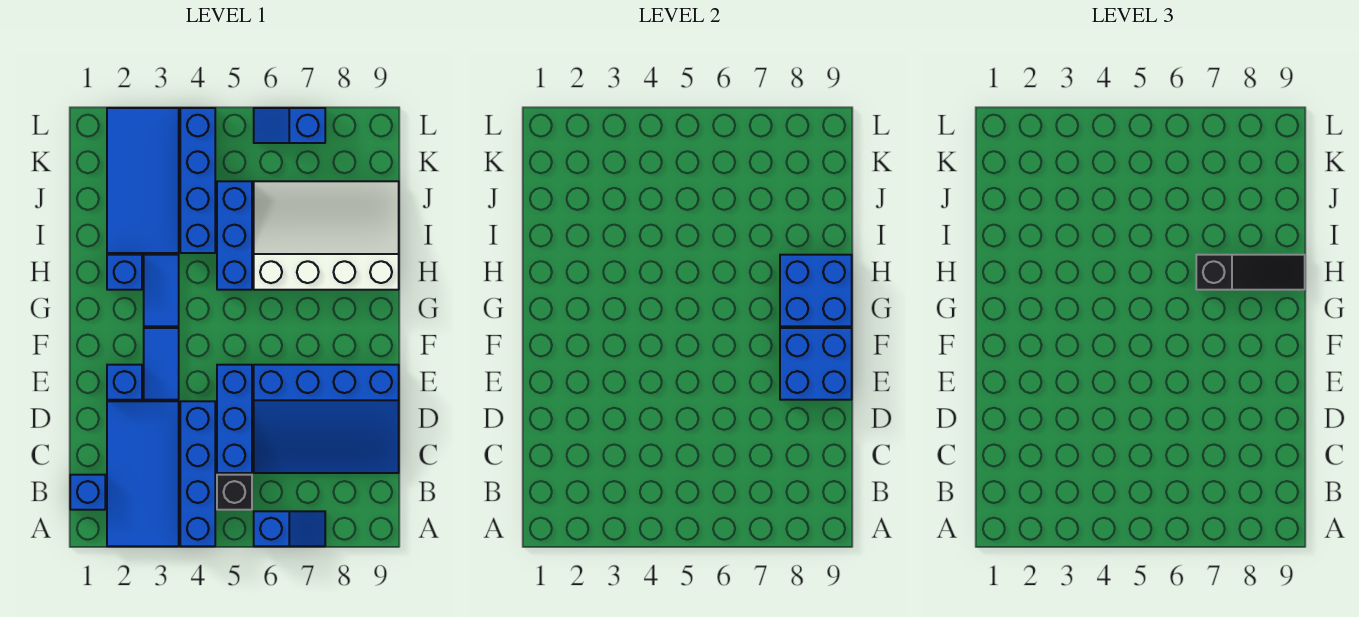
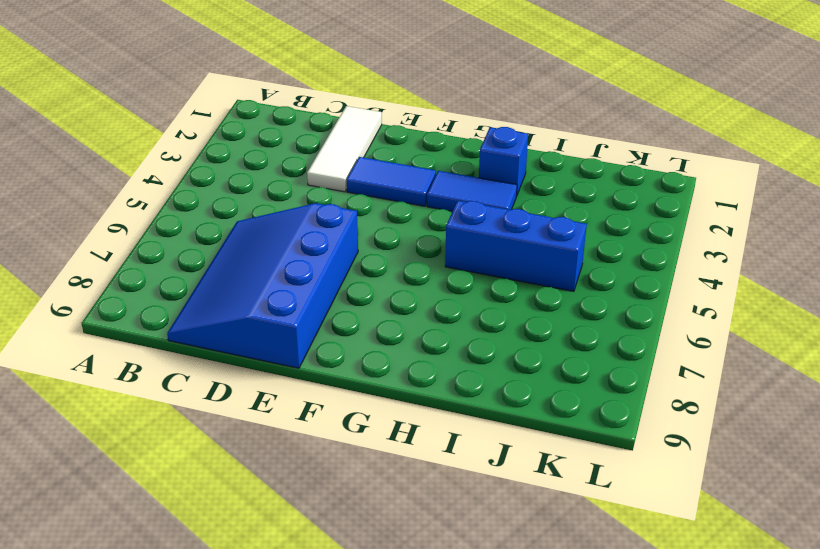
white 1x3 tile [307,106,382,192] -> blue 2x4 tile [107,401,179,546]
none -> blue 1x4 brick [180,401,215,546]
none -> blue 1x2 slope [254,511,325,546]
none -> blue 1x1 brick [70,475,105,510]

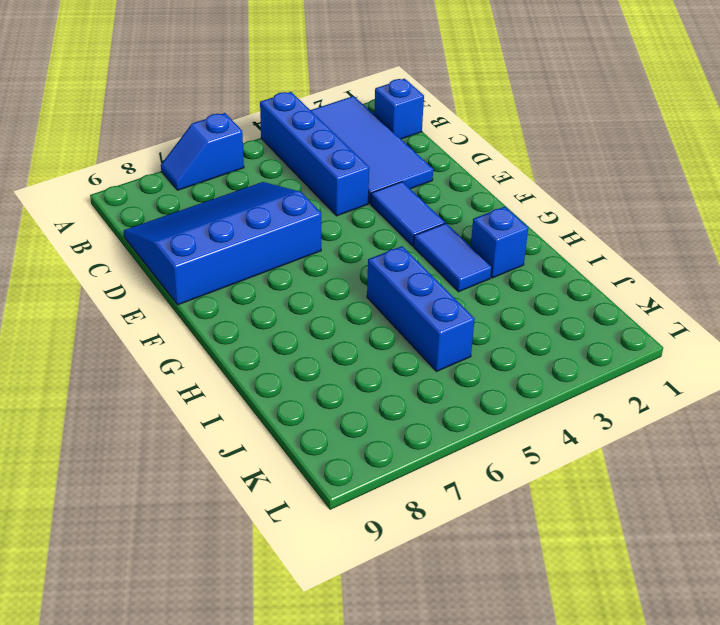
none -> black 1x1 brick [217,475,252,510]
none -> blue 1x3 brick [217,365,252,473]
none -> blue 1x1 brick [107,365,142,400]

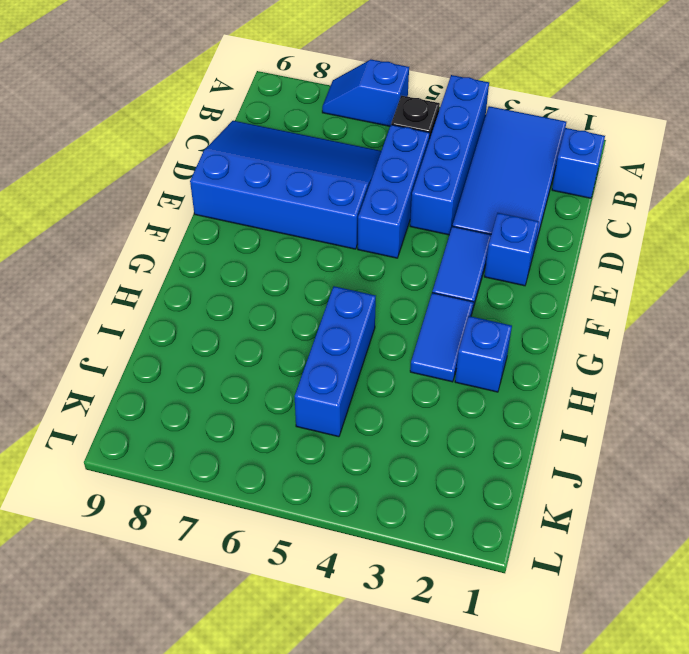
none -> white 3x4 slope [254,181,399,290]
none -> blue 2x4 tile [107,108,179,253]
none -> blue 1x4 brick [180,108,215,253]

